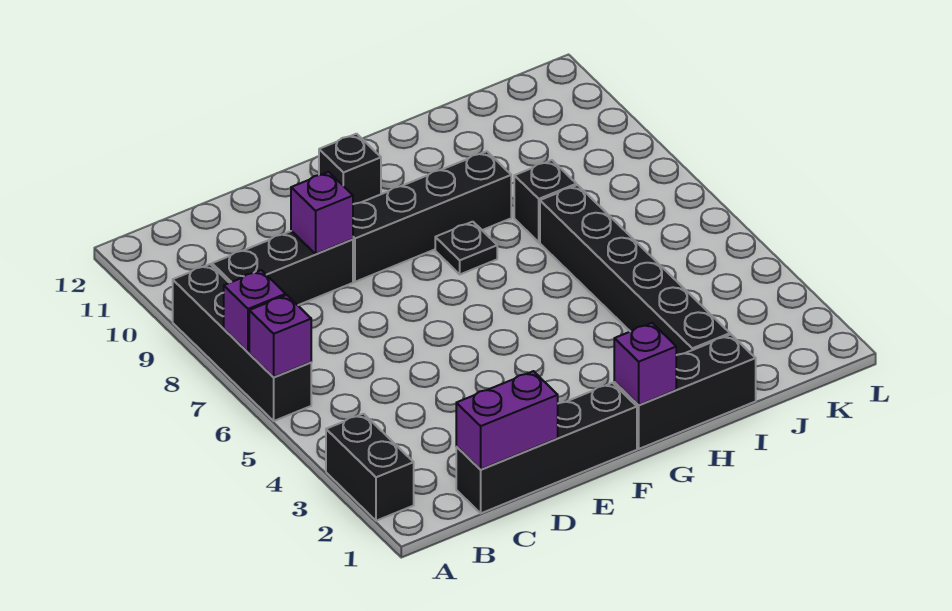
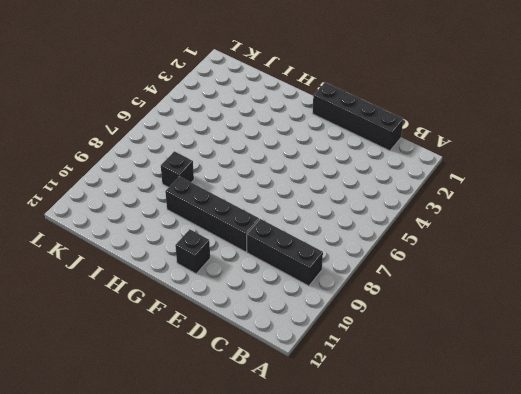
none -> black 1x2 brick [326,414,414,521]
none -> black 1x4 brick [173,264,311,421]
none -> black 1x3 brick [614,335,756,449]

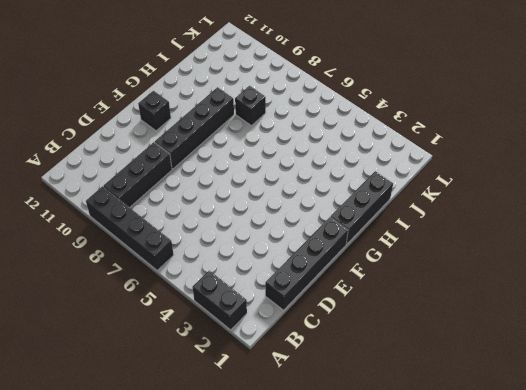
none -> black 1x1 plate [435,222,497,274]
none -> black 1x6 brick [540,185,730,355]
none -> purple 1x1 brick [249,295,311,377]

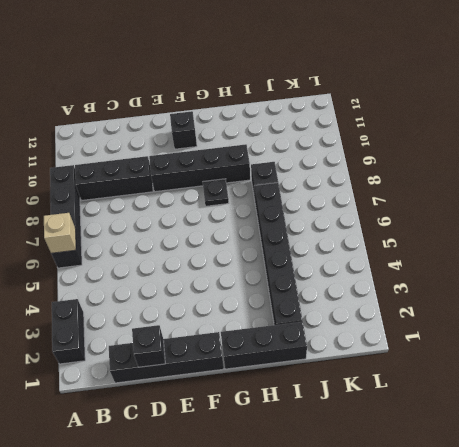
tan 1x1 brick [44,213,76,253] -> purple 1x1 brick [249,295,311,377]
black 1x1 brick [132,325,165,367] -> purple 1x2 brick [456,371,558,470]
none -> purple 1x1 brick [224,270,286,352]
none -> purple 1x1 brick [291,172,353,254]
none -> purple 1x1 brick [614,323,676,405]

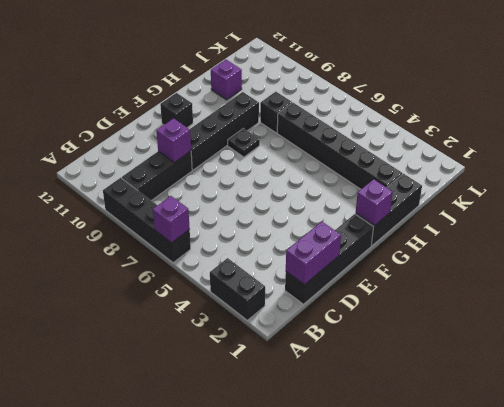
purple 1x1 brick [211,60,242,100] -> purple 1x1 brick moved to [224,270,286,352]

